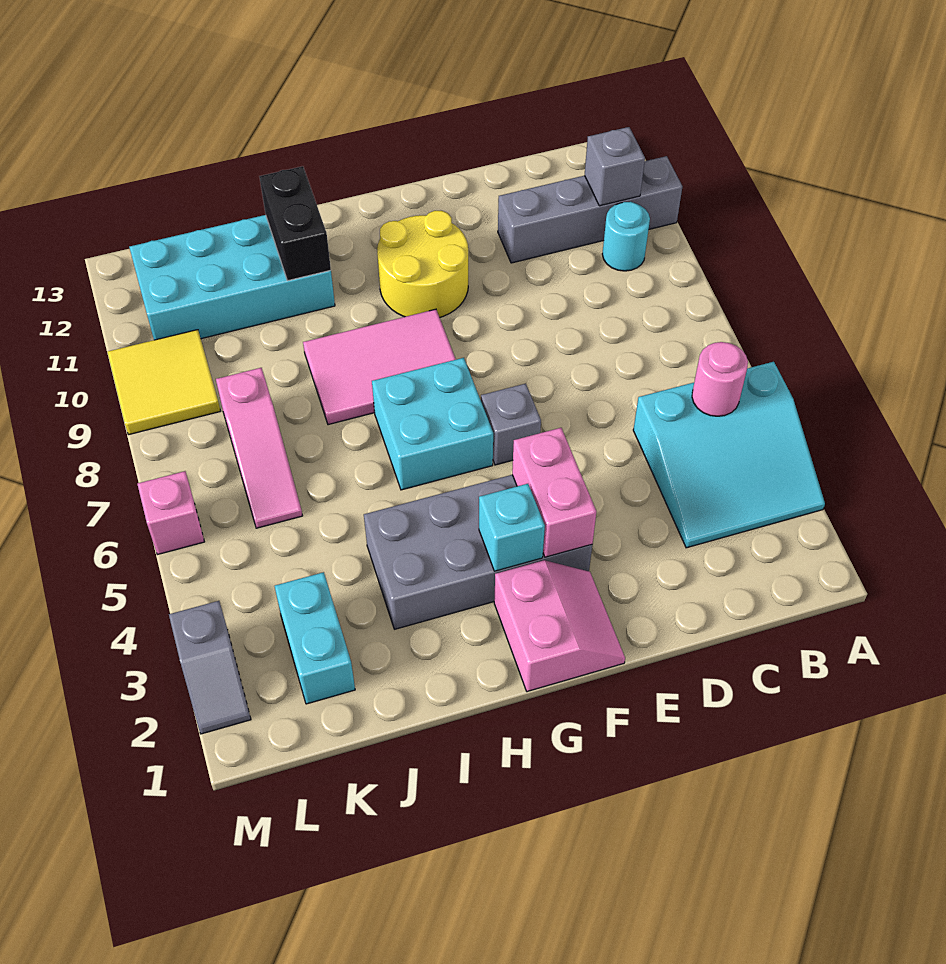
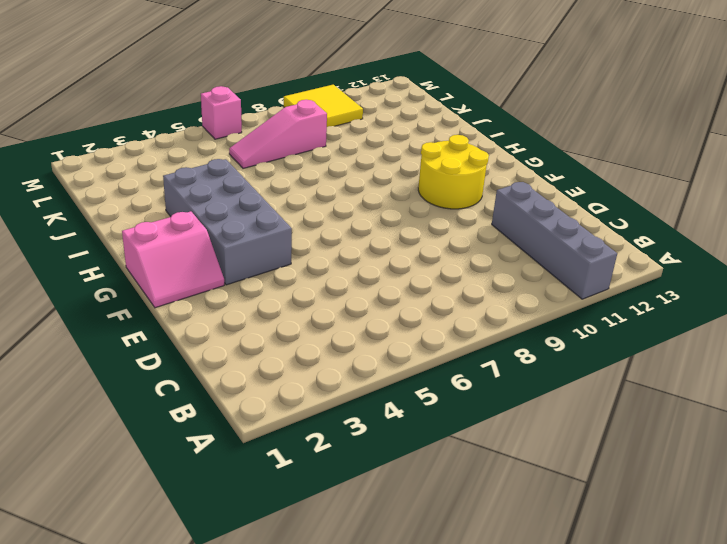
none -> cyan 3x3 slope [633,362,825,548]
none -> cyan 1x1 round brick [602,202,650,271]
none -> grey 1x1 brick [481,384,541,465]

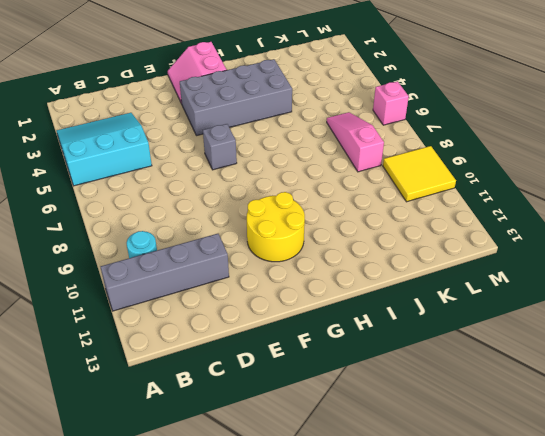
none -> cyan 2x2 brick [372,358,493,490]
none -> pink 2x3 tile [303,309,456,425]
none -> cyan 2x4 brick [129,215,335,340]

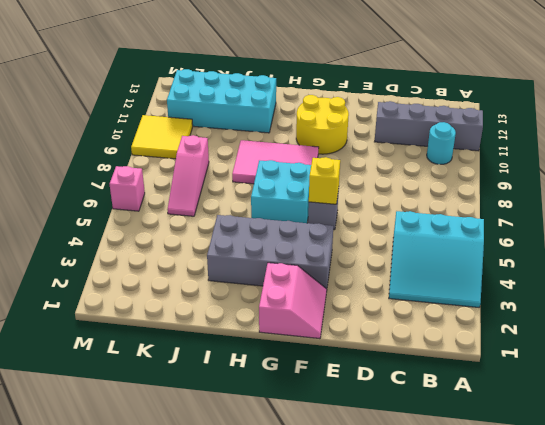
yellow 1x1 brick [309,157,340,204] -> none
none -> cyan 1x2 brick [275,572,355,704]
none -> grey 1x2 slope [169,601,251,734]
none -> pink 1x1 round brick [692,342,748,416]

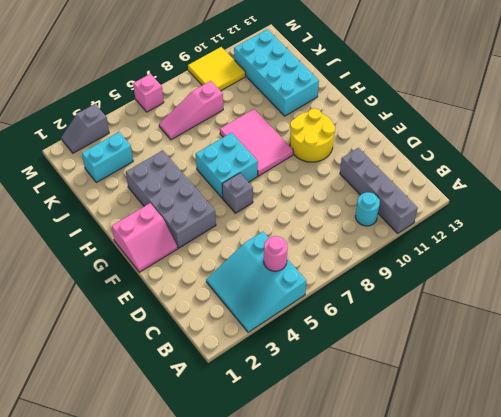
none -> grey 1x1 brick [585,127,645,206]
none -> pink 1x2 brick [512,428,596,557]
none -> cyan 1x1 brick [479,484,545,571]

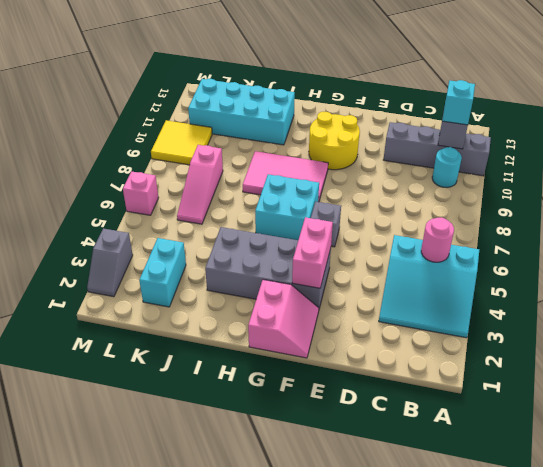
cyan 1x1 brick [442,80,475,125] -> cyan 1x1 brick moved to [479,484,545,571]
none -> black 1x2 brick [259,166,331,281]

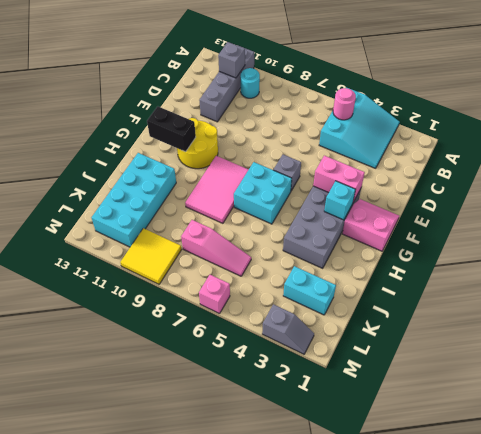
black 1x2 brick [147,106,196,152] -> black 1x2 brick moved to [259,166,331,281]

